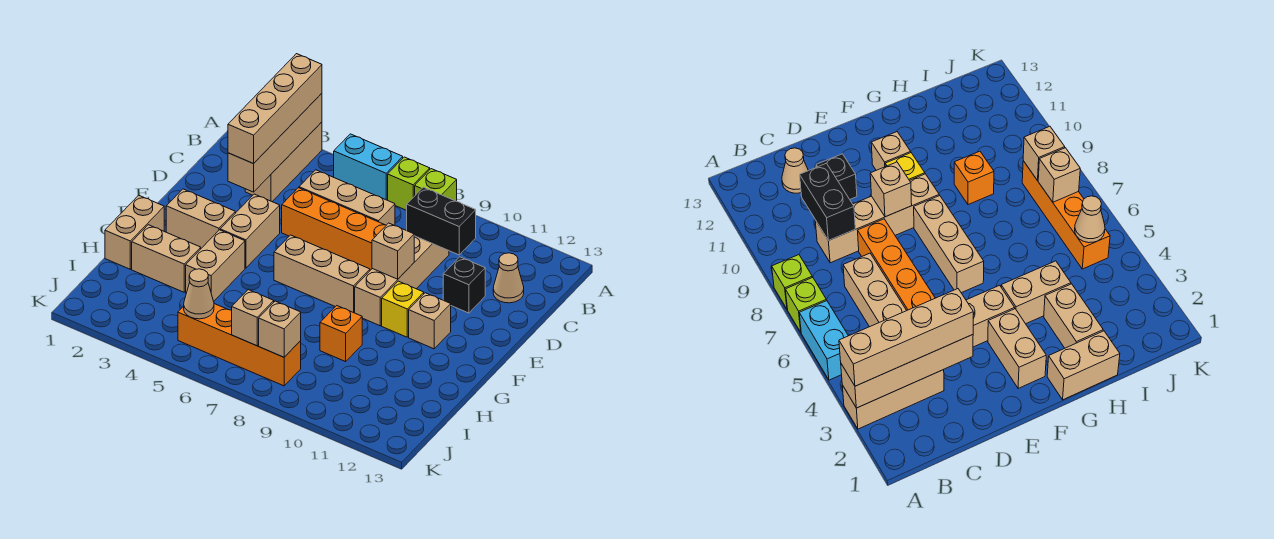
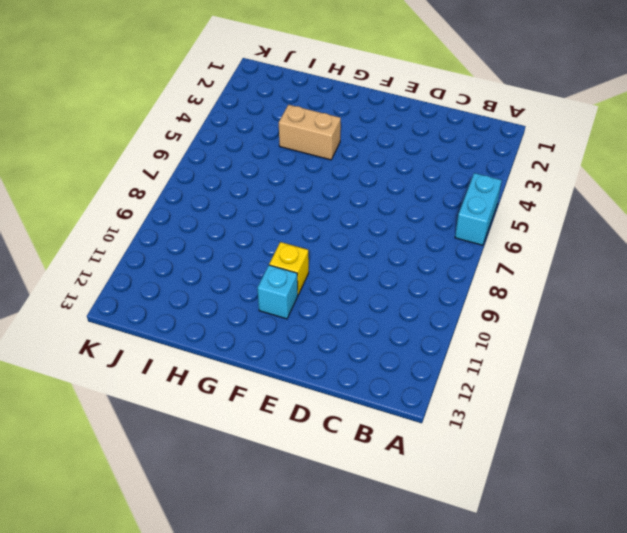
cyan 1x1 brick [257,265,298,319] -> tan 1x1 brick [409,293,451,349]
none -> tan 1x3 brick [245,122,322,201]
none -> lime 1x1 brick [388,157,430,210]
none -> lime 1x1 brick [415,169,457,201]

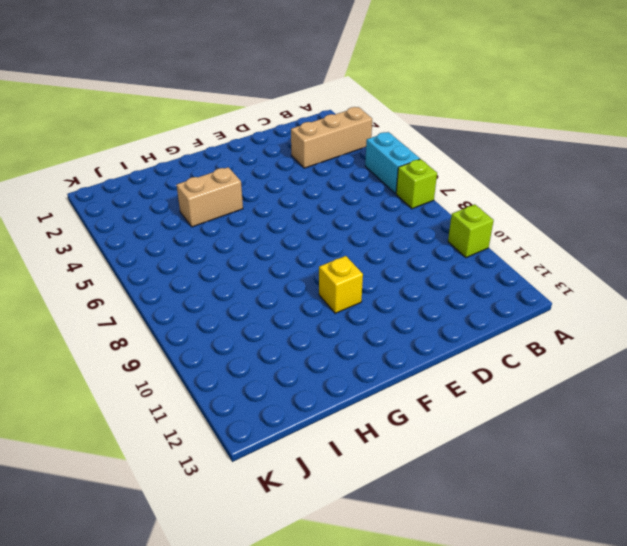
lime 1x1 brick [448,204,494,258] -> lime 1x1 brick moved to [415,169,457,201]
none -> tan 1x3 brick [299,170,395,226]
none -> tan 1x4 brick [355,236,449,326]
none -> tan 1x1 cone [493,253,524,303]

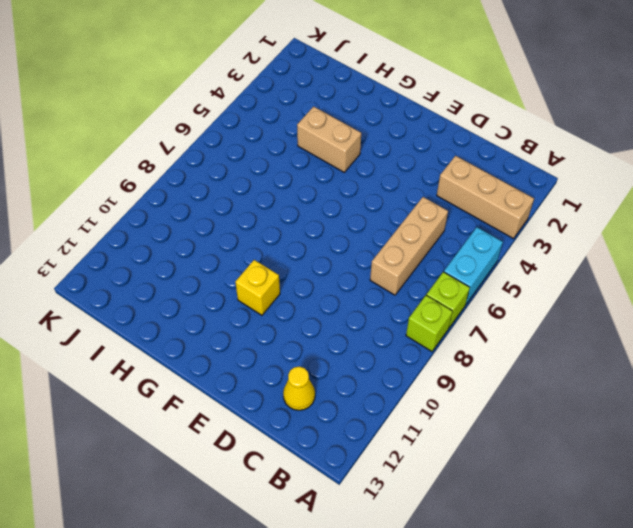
yellow 1x1 cone [283,367,315,410] -> tan 1x1 cone [493,253,524,303]
none -> tan 1x4 brick [355,236,449,326]
none -> orange 1x4 brick [282,188,386,270]
none -> black 1x1 brick [443,257,485,313]

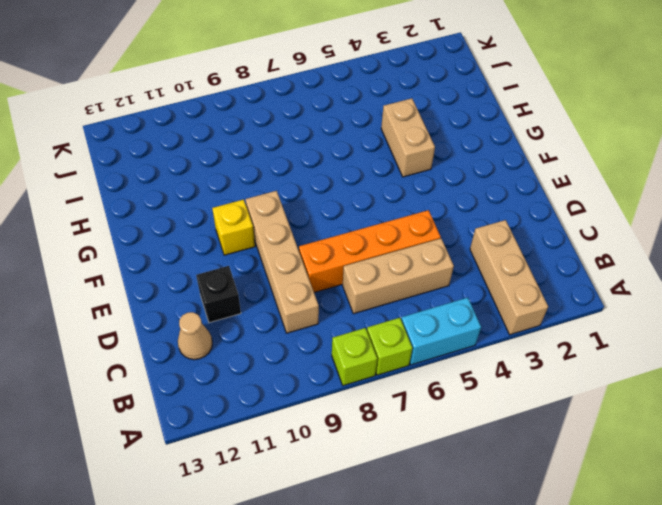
none -> tan 1x2 brick [220,194,280,268]
none -> tan 1x2 brick [166,189,235,248]
none -> tan 1x3 brick [274,235,370,313]

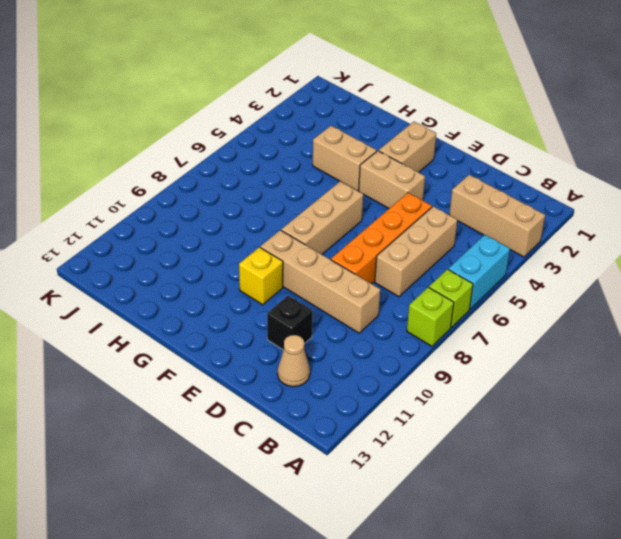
none -> tan 1x1 brick [409,293,451,349]
none -> tan 1x2 brick [105,195,164,269]
none -> tan 1x2 brick [132,225,201,292]

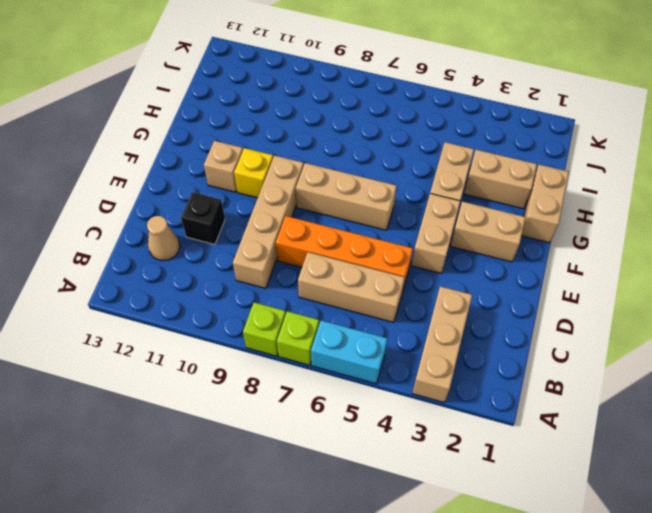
none -> orange 1x1 brick [320,306,362,362]
none -> orange 1x4 brick [178,304,301,386]
none -> tan 1x4 brick [228,93,322,192]

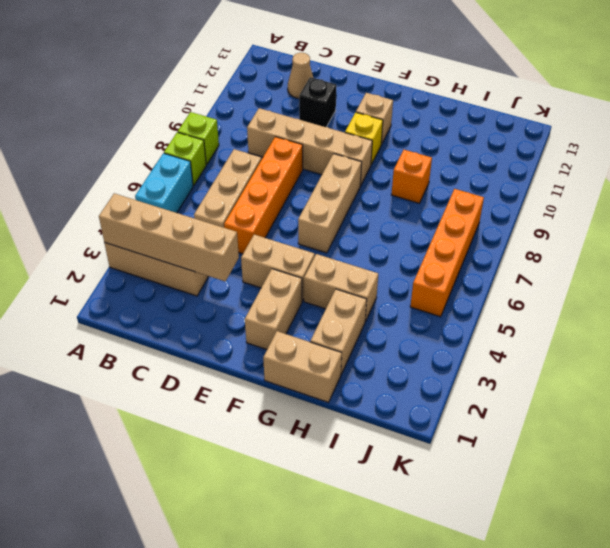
none -> black 1x2 brick [407,187,476,255]
none -> tan 1x1 brick [372,223,414,279]
none -> tan 1x1 cone [184,269,214,319]

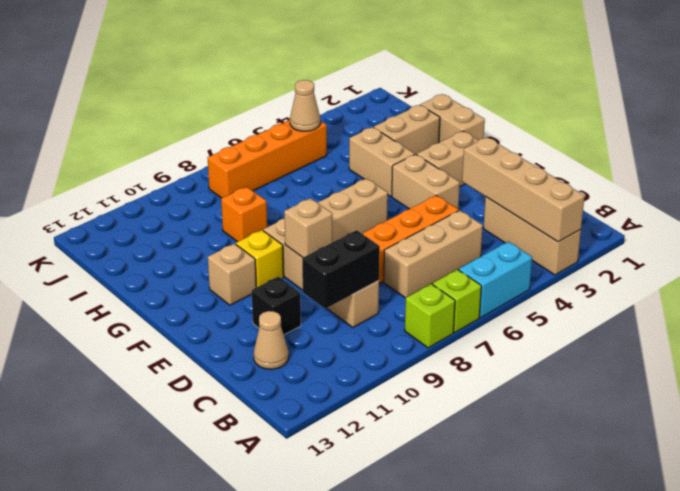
none -> tan 1x1 brick [232,290,274,346]
none -> tan 1x1 brick [259,301,301,357]
none -> tan 1x4 brick [228,54,322,164]

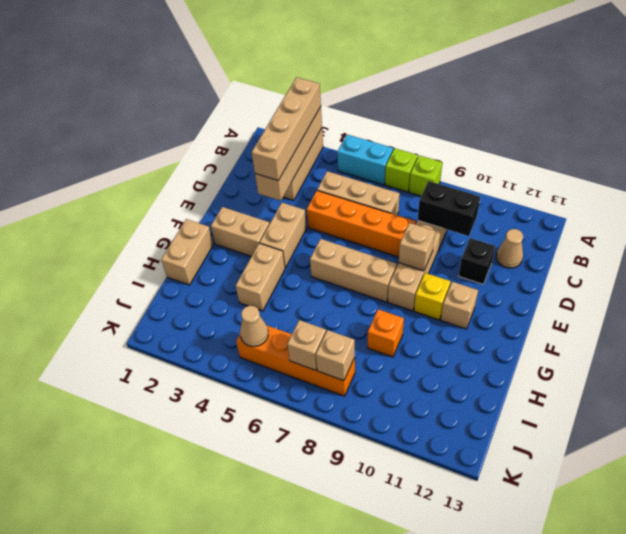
none -> tan 1x2 brick [132,225,201,292]

